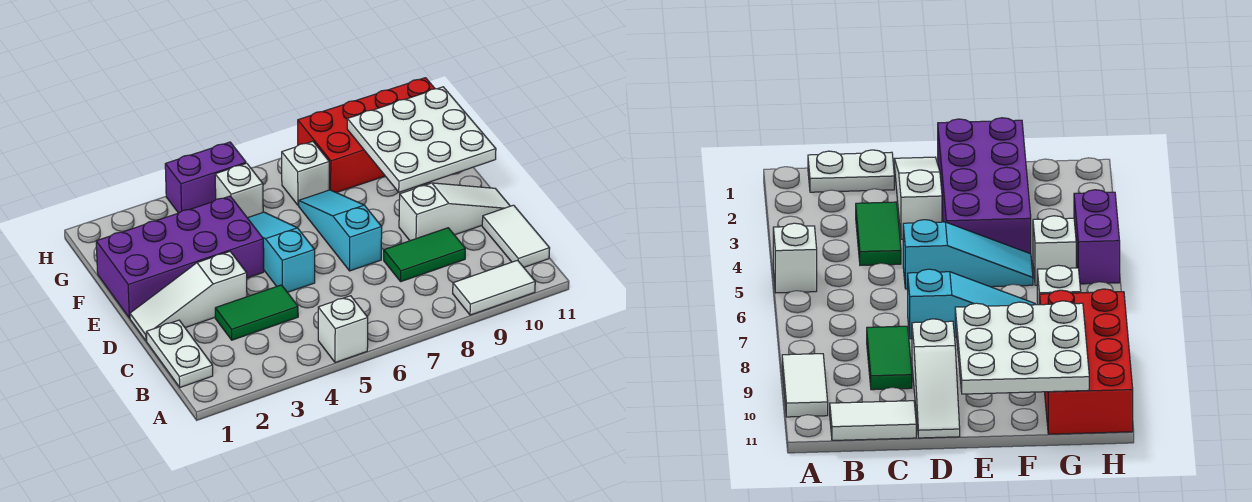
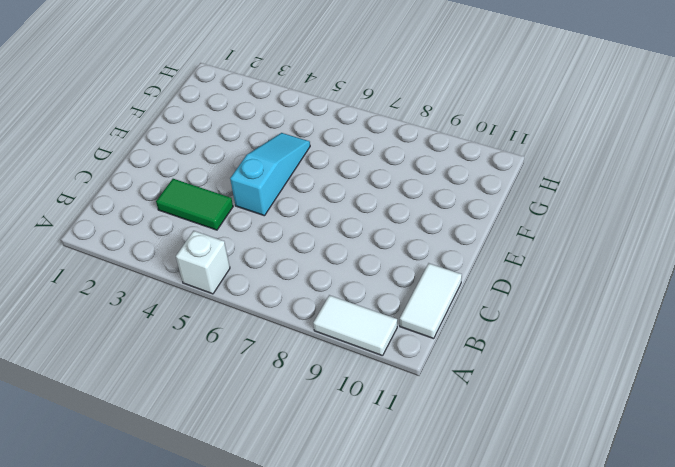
none -> white 1x2 plate [146,320,213,387]
none -> green 1x2 tile [384,228,465,282]
none -> white 1x3 slope [130,252,247,341]

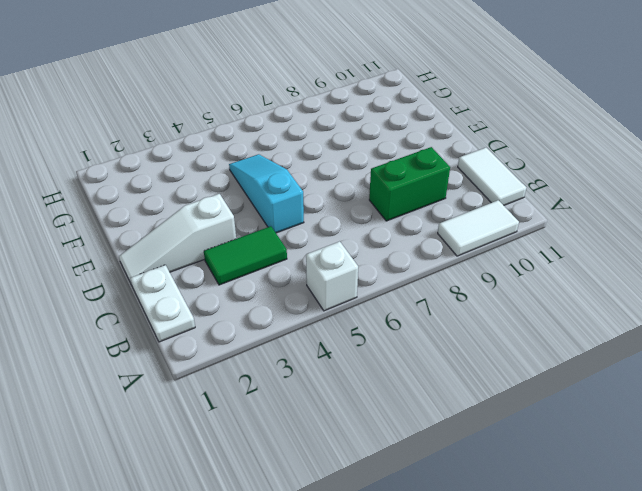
green 1x2 brick [369,147,450,221] -> green 1x2 tile [384,228,465,282]
none -> cyan 1x3 slope [299,190,382,271]
none -> white 1x3 slope [399,183,510,241]
none -> purple 2x4 brick [96,196,264,318]

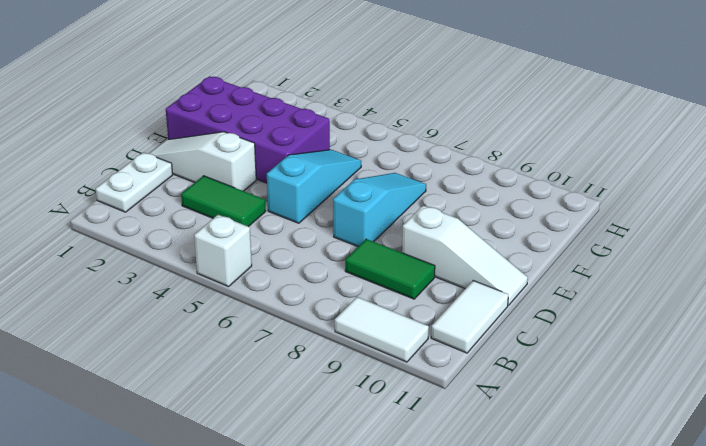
none -> white 1x1 brick [215,163,263,218]
none -> white 1x1 brick [282,141,329,205]
none -> red 2x4 brick [298,78,435,193]

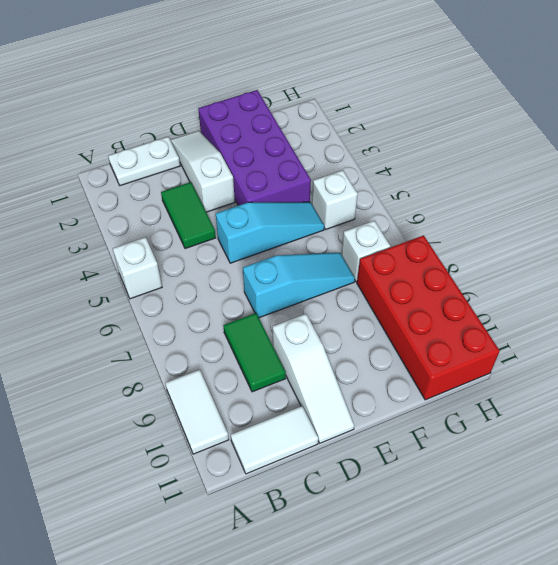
none -> purple 1x2 brick [165,142,246,213]
none -> white 3x3 plate [347,87,496,192]

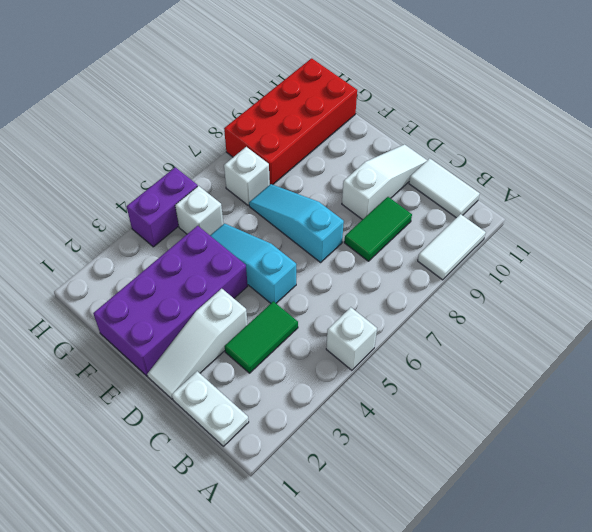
none -> white 3x3 plate [347,87,496,192]

